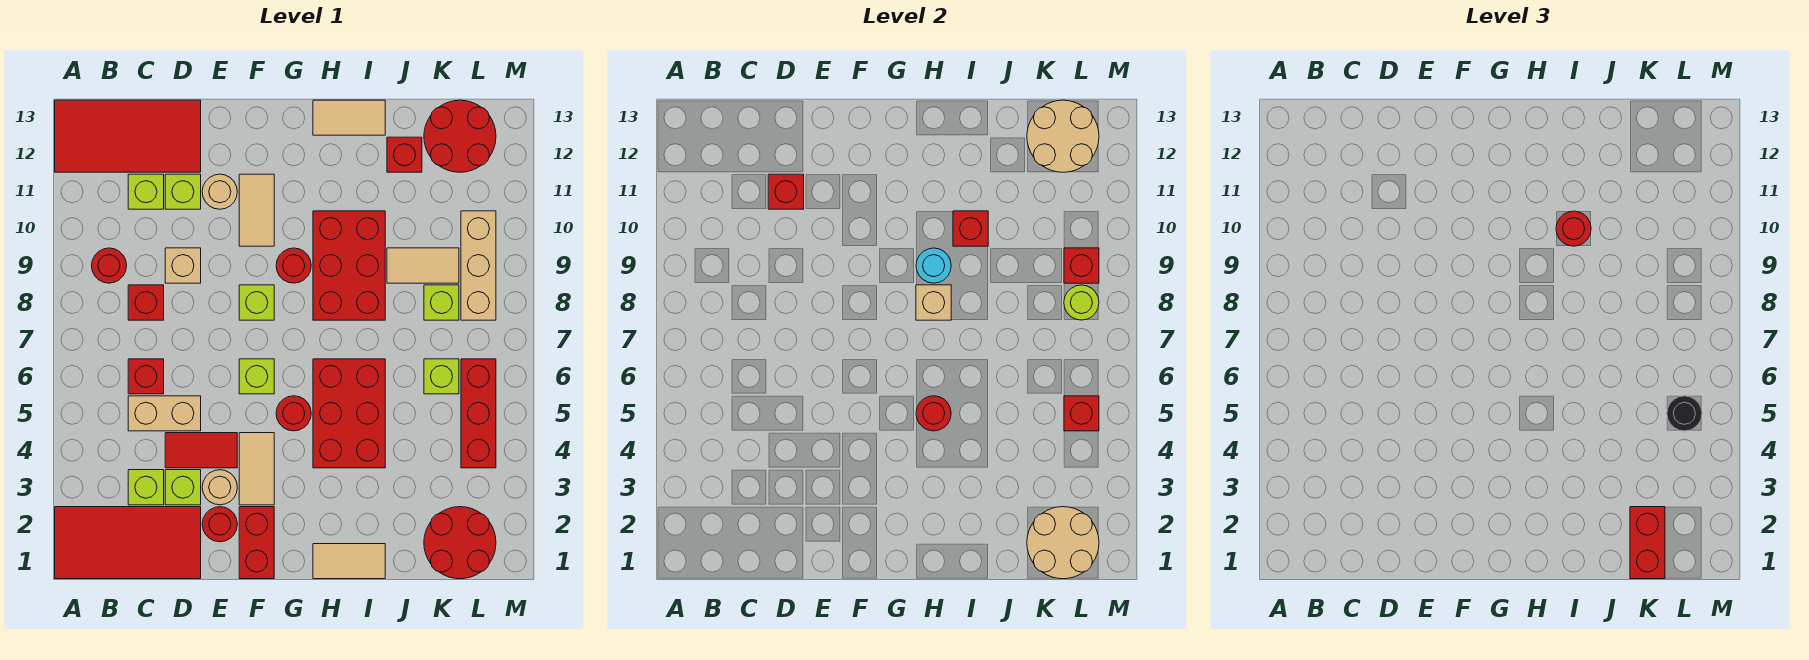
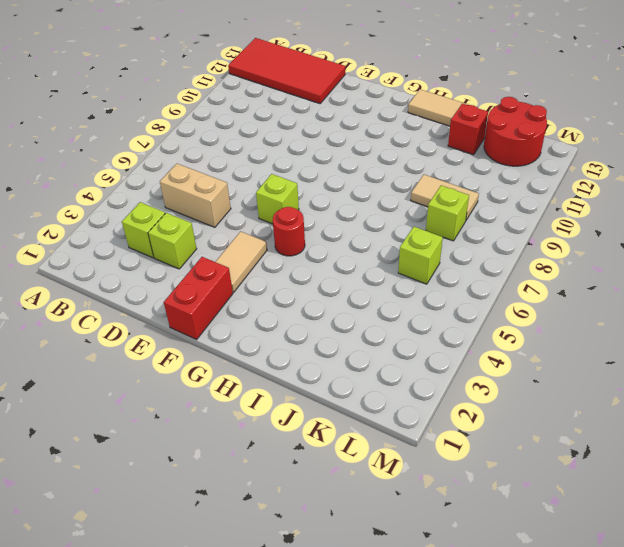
none -> red 2x4 tile [55,507,201,579]
none -> red 1x1 round brick [91,248,127,283]
none -> red 1x1 brick [128,359,164,394]
none -> red 1x1 brick [128,285,164,320]

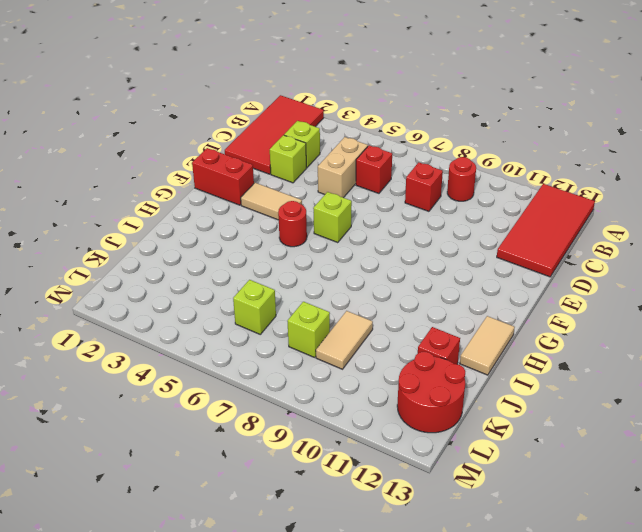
none -> lime 1x1 brick [128,174,164,209]
none -> red 1x2 tile [165,433,237,468]
none -> tan 1x1 brick [165,248,201,283]
none -> lime 1x1 brick [165,174,201,209]

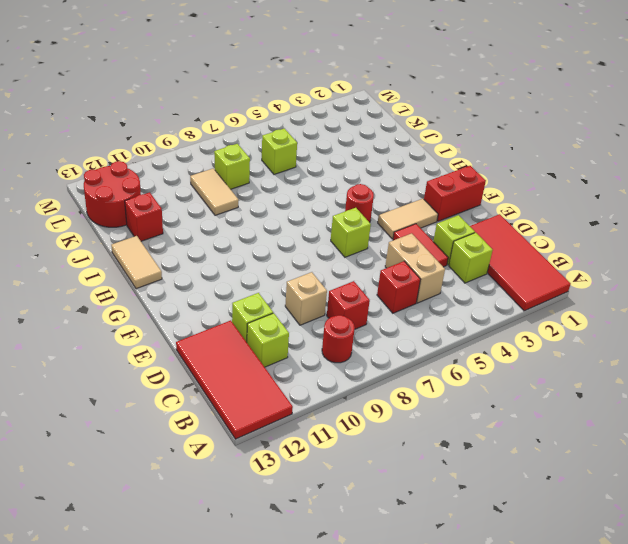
none -> red 1x1 round brick [202,507,237,542]
none -> tan 1x1 round brick [202,470,237,505]
none -> tan 1x1 round brick [202,174,237,209]
none -> lime 1x1 brick [239,285,274,320]

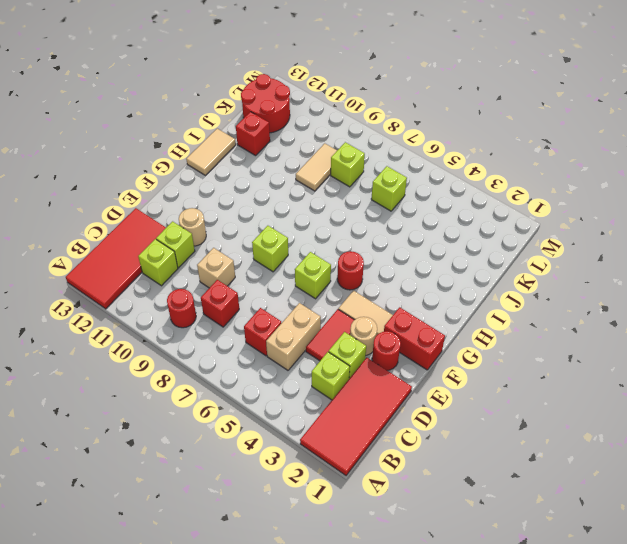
none -> tan 1x2 tile [239,174,274,246]
none -> red 1x1 round brick [276,248,311,283]
none -> tan 1x2 tile [313,544,385,579]
none -> red 2x3 brick [313,359,385,468]

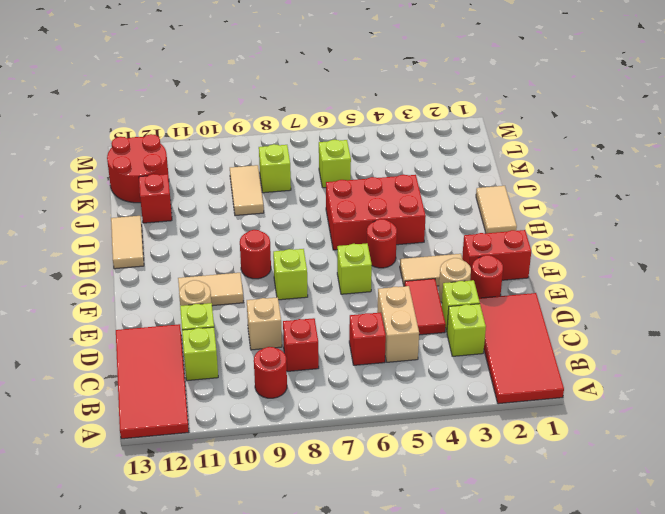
none -> red 2x3 brick [313,211,385,320]
none -> red 2x2 round brick [424,507,496,579]
none -> red 1x3 brick [461,359,496,468]
none -> tan 1x3 brick [461,211,496,320]

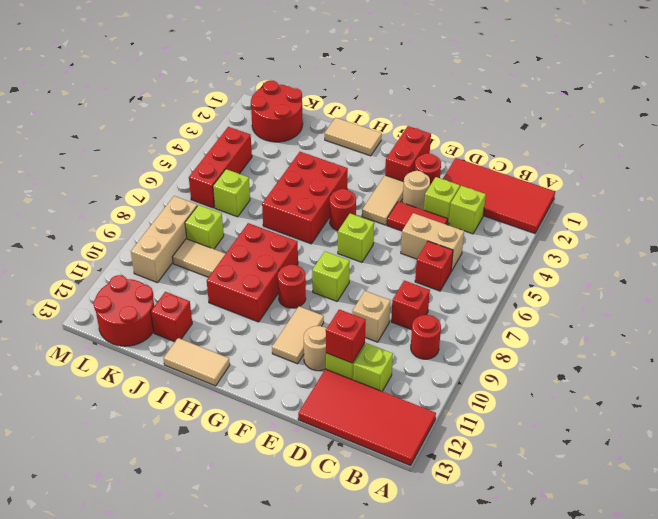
none -> red 1x1 round brick [916,396,951,431]
none -> tan 1x1 brick [916,285,951,320]
none -> cyan 1x1 round brick [916,248,951,283]
none -> red 1x1 brick [953,211,988,246]

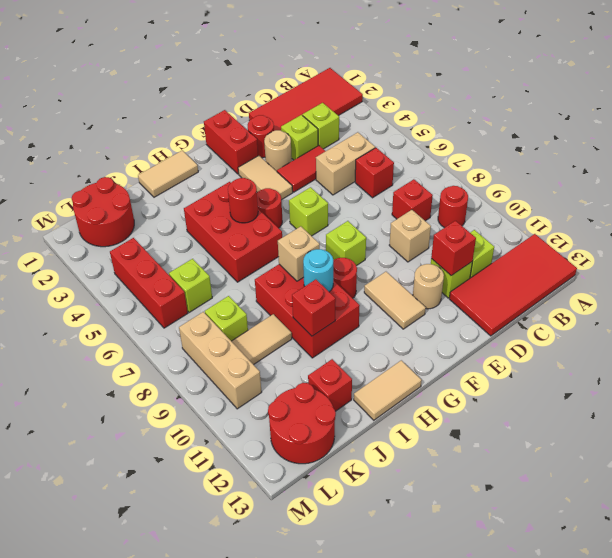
none -> tan 2x2 round brick [1027,507,1099,579]
none -> tan 2x2 round brick [1027,100,1099,172]
none -> red 1x1 brick [1064,396,1099,431]
none -> lime 1x1 round brick [1064,285,1099,320]

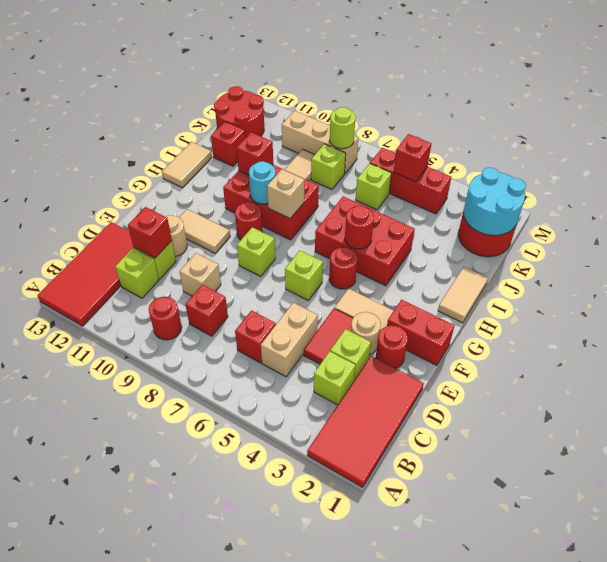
cyan 2x2 round brick [463,167,526,235] -> tan 2x2 round brick [1027,507,1099,579]
none -> tan 2x2 round brick [1027,100,1099,172]
none -> red 1x1 brick [1064,248,1099,283]
none -> red 1x1 round brick [1556,211,1591,246]
none -> red 1x2 brick [1630,507,1665,579]

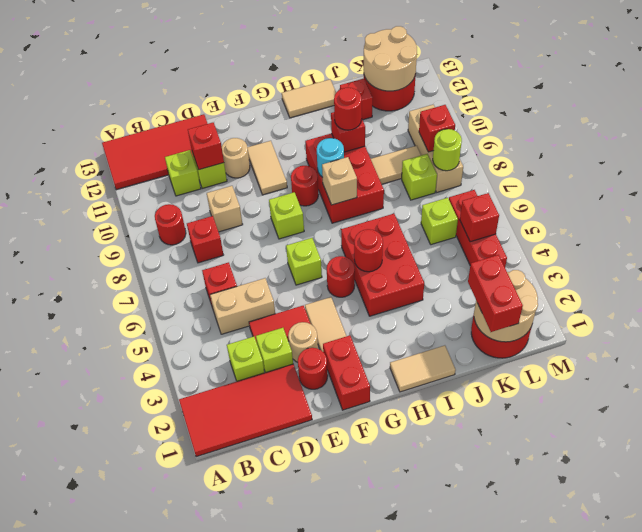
none -> black 1x1 round brick [1667,396,1702,431]

